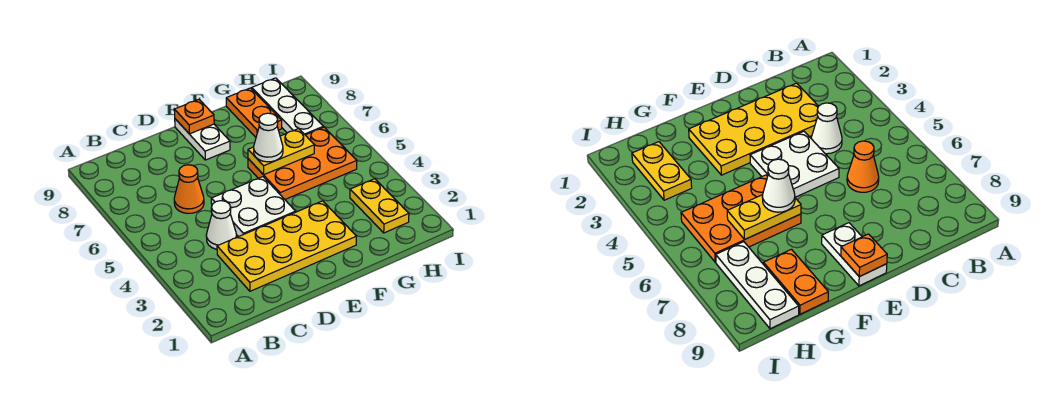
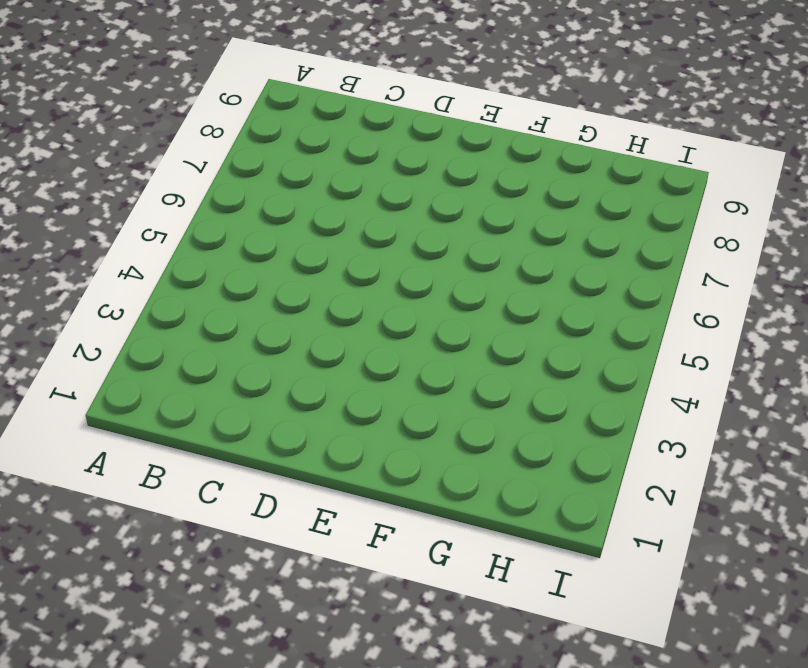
none -> yellow 2x4 plate [217,201,356,291]
none -> white 1x1 cone [206,201,236,249]
none -> orange 1x1 cone [174,165,204,213]

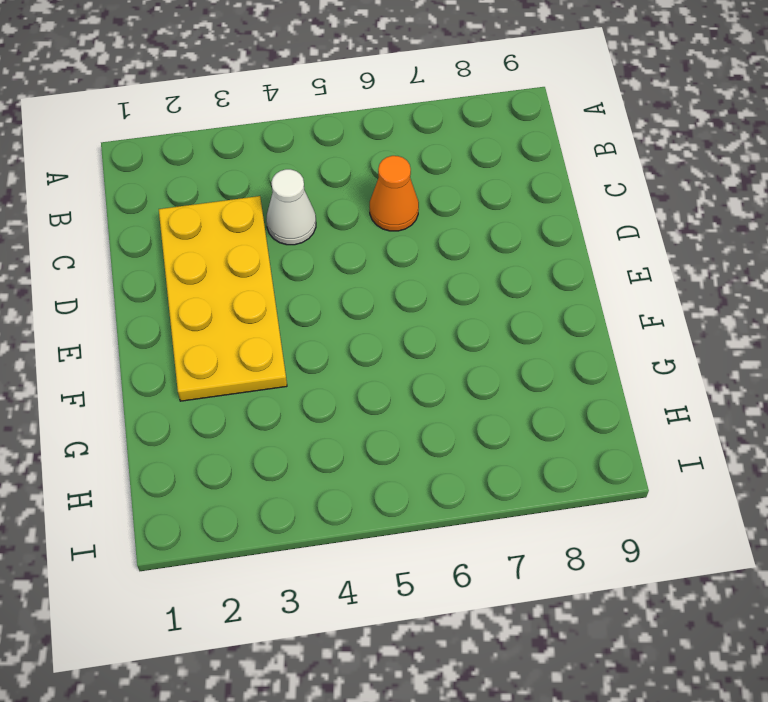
none -> white 2x2 plate [211,177,296,237]
none -> white 1x2 plate [175,119,230,160]
none -> orange 2x3 plate [248,127,357,199]

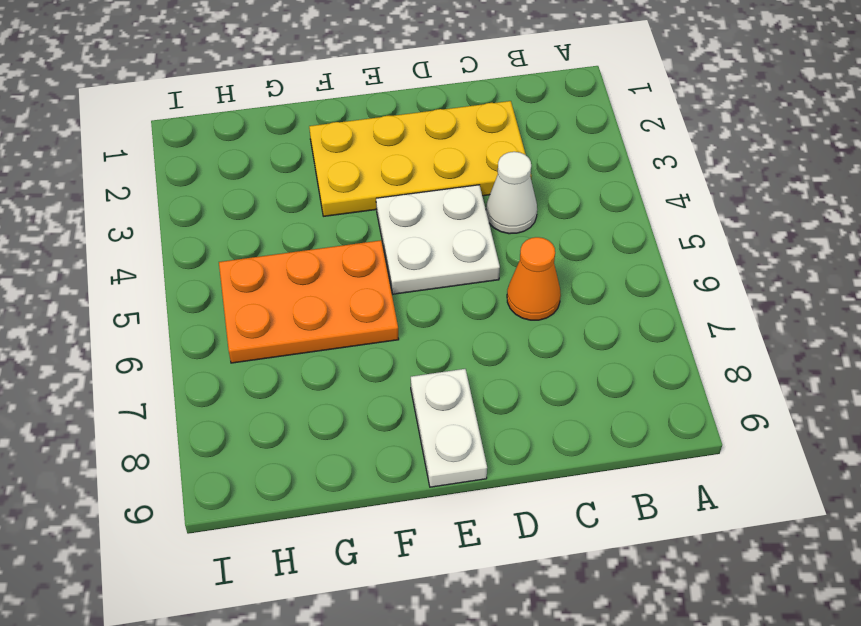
none -> orange 1x2 plate [226,88,282,137]
none -> yellow 1x2 plate [350,179,409,233]
none -> white 1x3 plate [252,78,323,135]

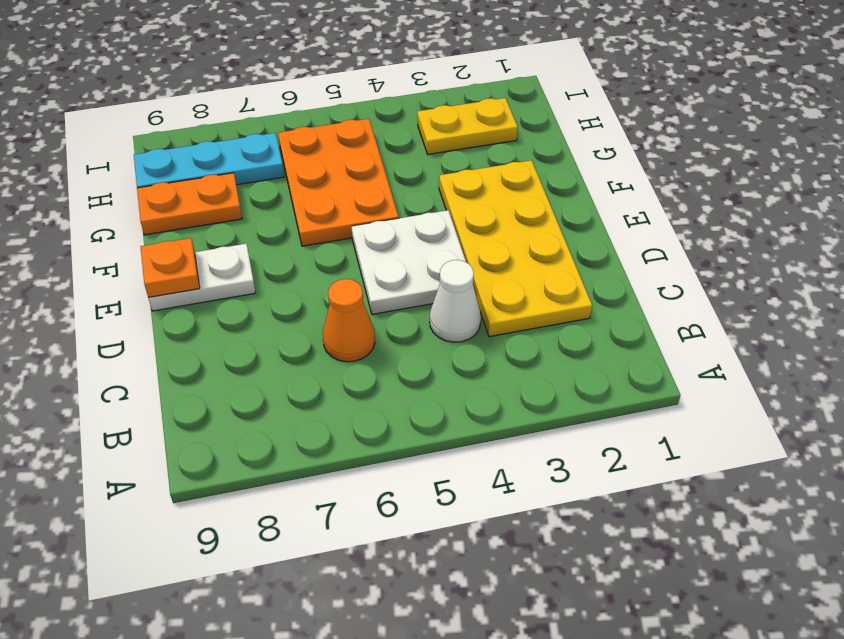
cyan 1x3 plate [134,133,284,188] -> white 1x3 plate [252,78,323,135]
none -> yellow 1x2 plate [248,129,314,175]
none -> white 1x1 cone [254,113,283,162]

